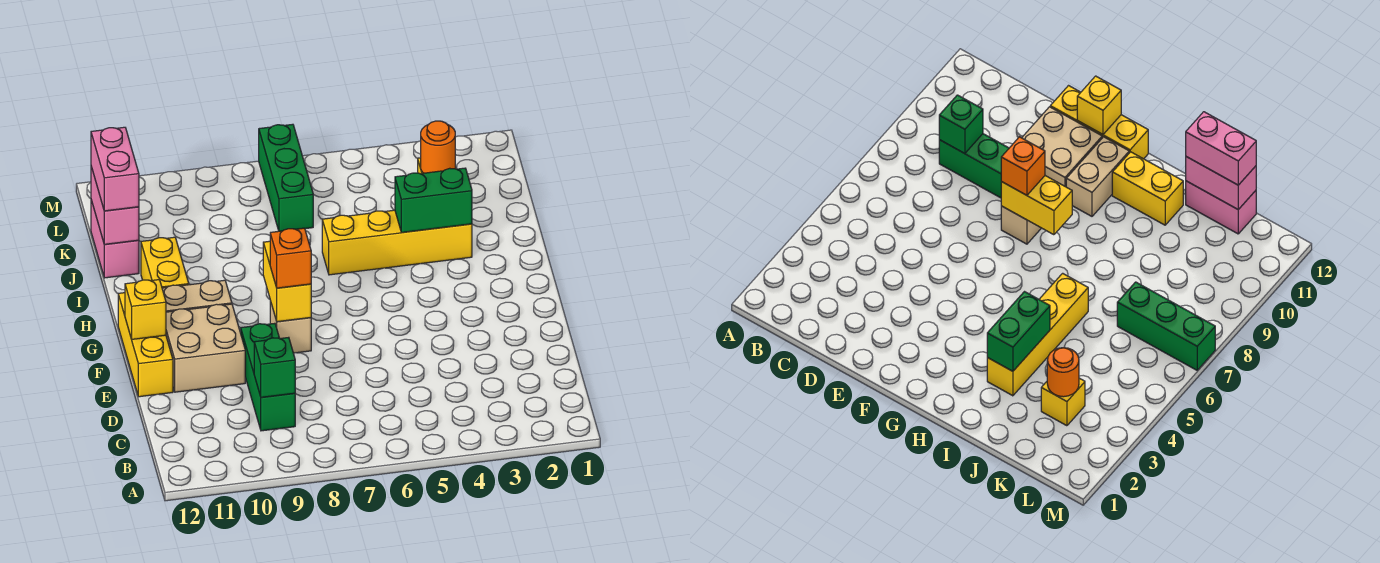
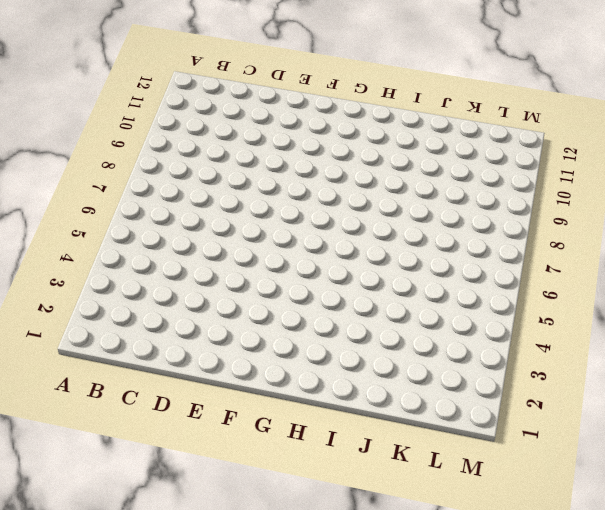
none -> green 1x3 brick [241,323,295,431]
none -> tan 2x2 brick [166,304,245,392]
none -> yellow 1x3 brick [118,293,173,397]

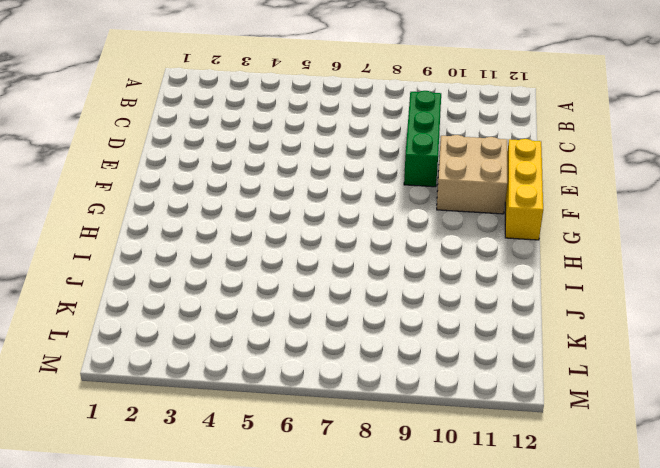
none -> tan 1x1 brick [270,301,311,353]
none -> tan 1x2 brick [162,280,232,312]
none -> yellow 1x2 brick [141,237,189,288]

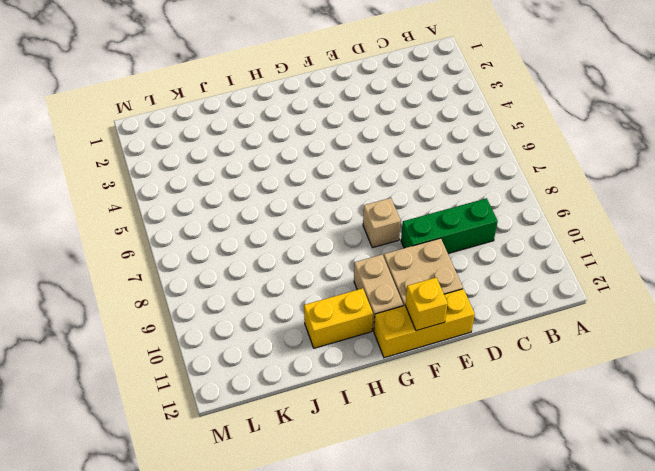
none -> yellow 1x4 brick [322,210,472,275]
none -> pink 1x2 brick [91,200,139,278]
none -> yellow 1x1 brick [1041,378,1085,426]

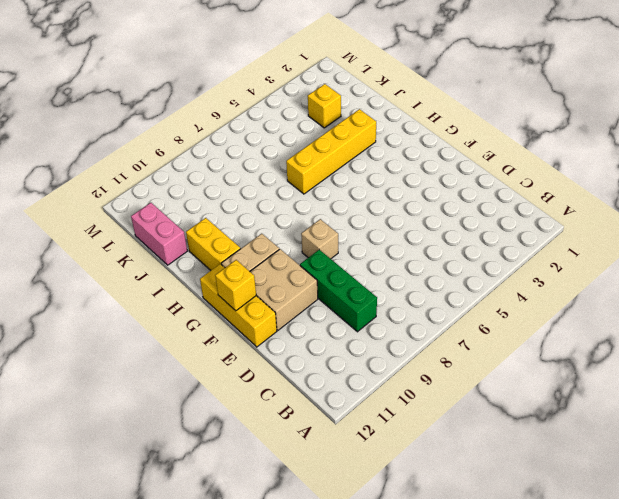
none -> green 1x3 brick [259,124,313,231]
none -> green 1x1 brick [254,337,295,397]
none -> yellow 1x2 brick [263,241,311,322]

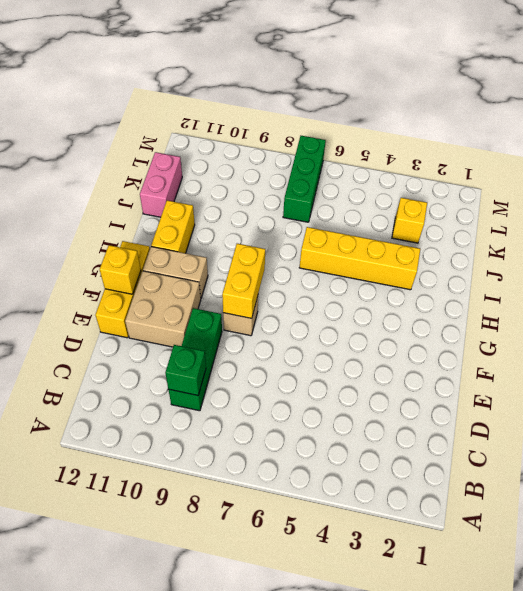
none -> green 1x2 brick [395,168,472,232]
none -> pink 1x2 brick [91,167,139,244]
none -> orange 1x1 round brick [421,121,455,173]

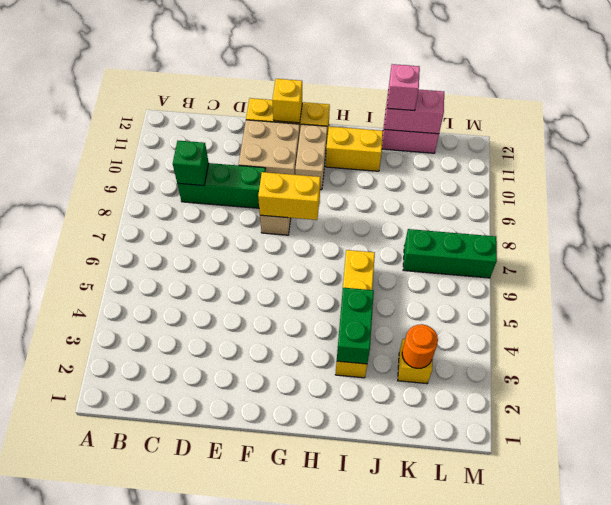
pink 1x1 brick [387,64,420,111] -> pink 1x2 brick [91,127,139,211]
none -> orange 1x1 brick [270,228,311,288]

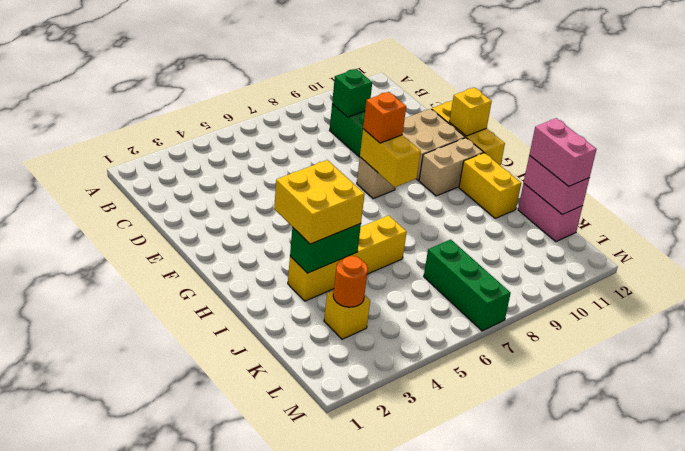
yellow 2x2 brick [274,160,364,244] -> none

